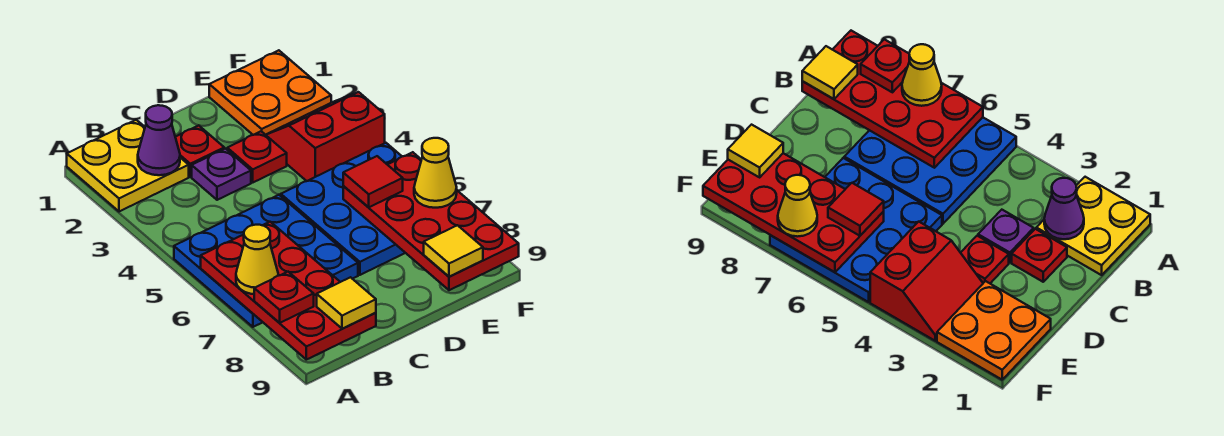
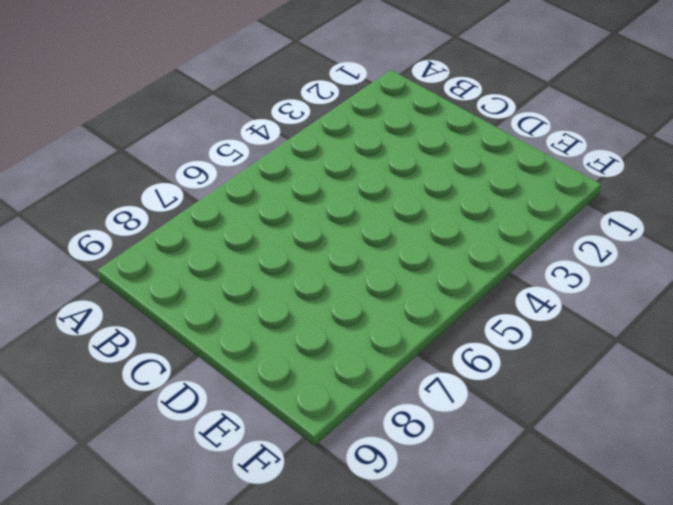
none -> yellow 2x2 plate [67,120,189,212]
none -> blue 3x3 plate [174,195,358,327]
none -> red 1x1 plate [175,125,224,177]

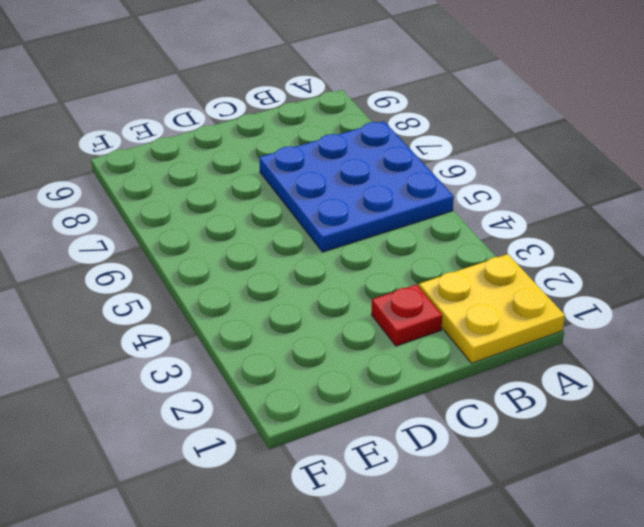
none -> purple 1x1 plate [192,149,251,200]
none -> red 1x1 plate [227,131,287,182]
none -> blue 3x3 plate [281,143,405,275]

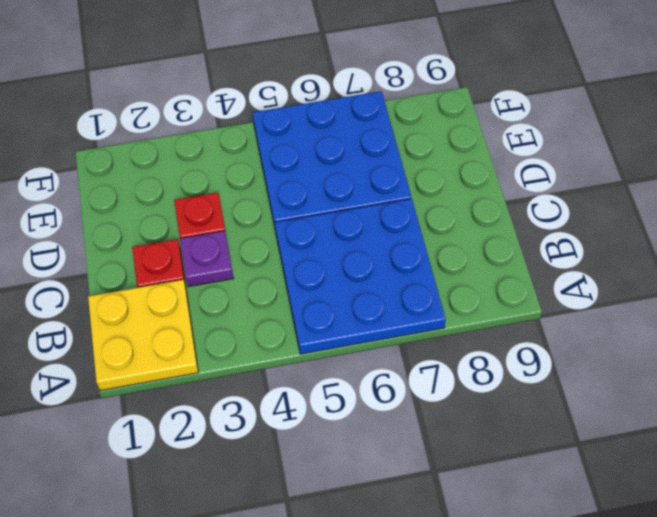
none -> orange 2x2 plate [209,50,331,135]
none -> red 2x2 slope [266,92,385,181]
none -> red 2x4 plate [201,222,376,360]

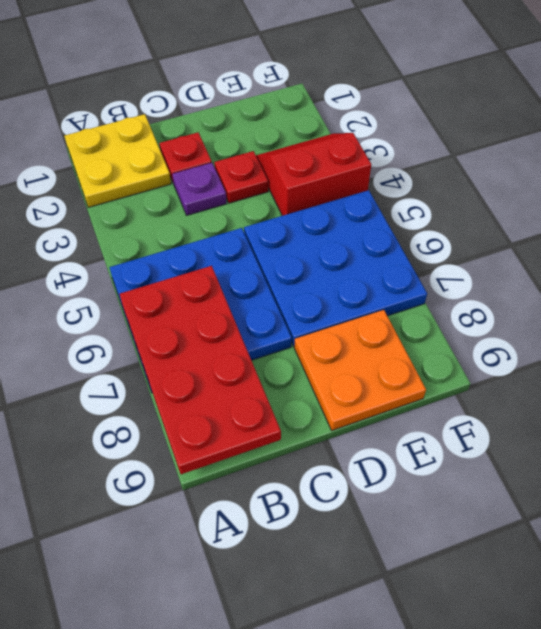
orange 2x2 plate [294,310,426,430] -> orange 2x2 plate moved to [209,50,331,135]
none -> purple 1x1 cone [138,105,180,175]
none -> red 2x4 plate [343,152,519,290]
none -> yellow 1x1 cone [236,225,278,294]

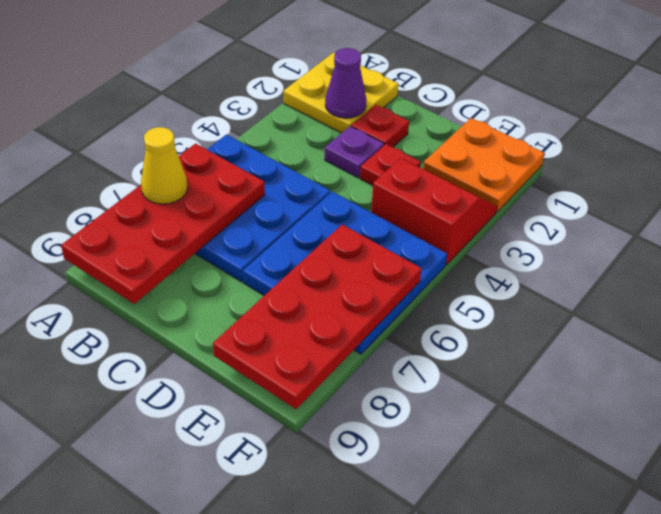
none -> red 1x1 plate [254,272,314,323]
none -> yellow 1x1 tile [317,277,376,329]
none -> red 1x1 tile [343,156,403,207]

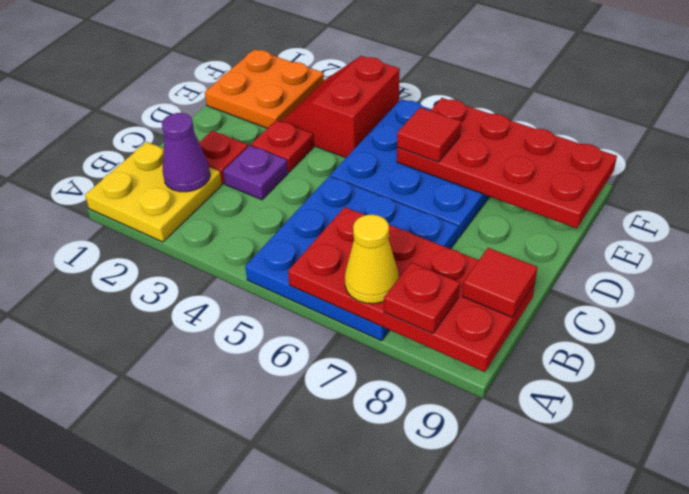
red 1x1 tile [462,248,537,317] -> yellow 1x1 tile [317,277,376,329]
none -> yellow 1x1 tile [424,225,483,277]
none -> yellow 1x1 cone [414,138,457,208]

